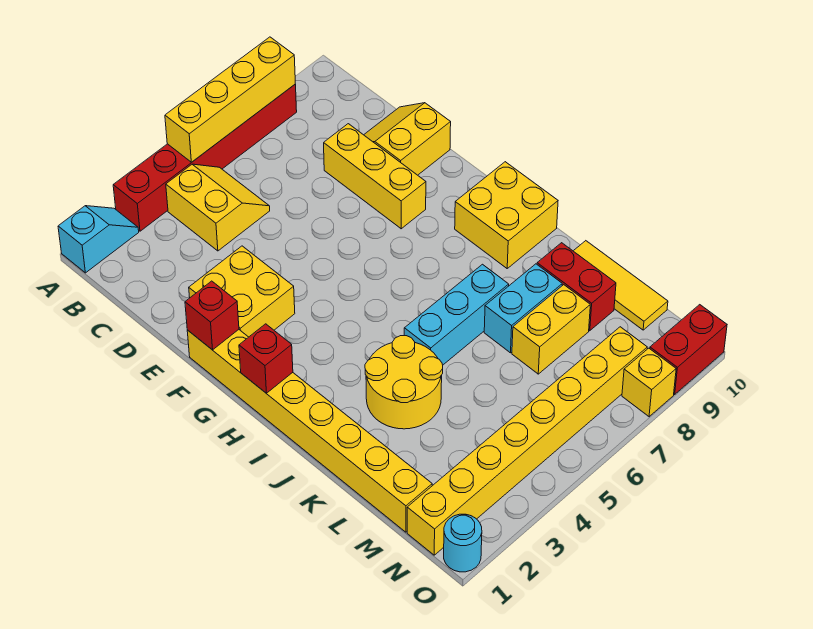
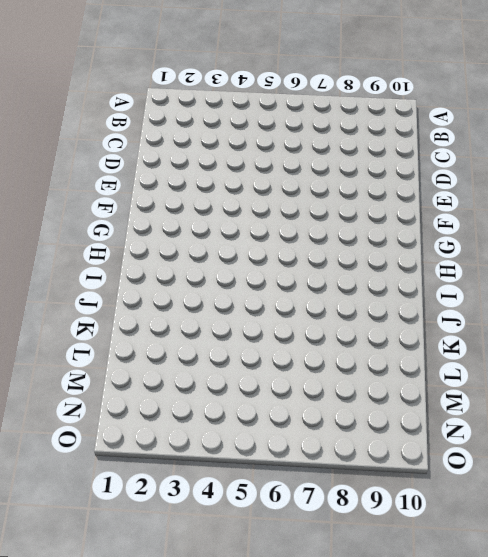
none -> cyan 1x2 slope [58,206,139,273]
none -> red 1x6 brick [113,84,297,231]
none -> yellow 2x2 slope [166,164,270,251]

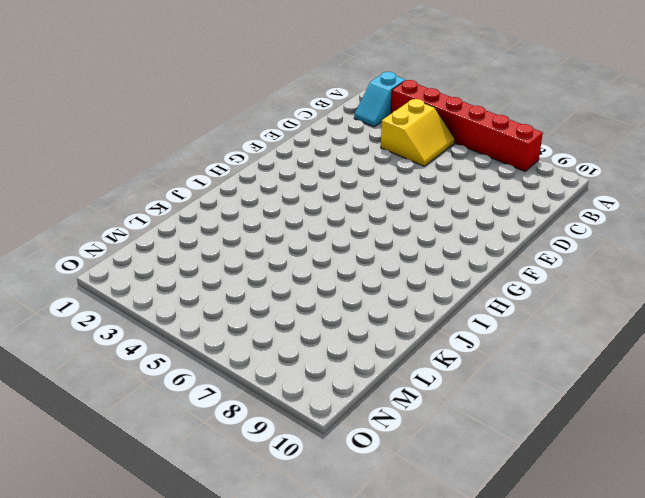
cyan 1x2 slope [354,72,406,127] -> cyan 1x2 slope turned to [58,206,139,273]
none -> yellow 1x3 brick [324,124,426,229]
none -> yellow 2x2 slope [364,103,451,175]
none -> yellow 2x2 brick [189,246,295,337]

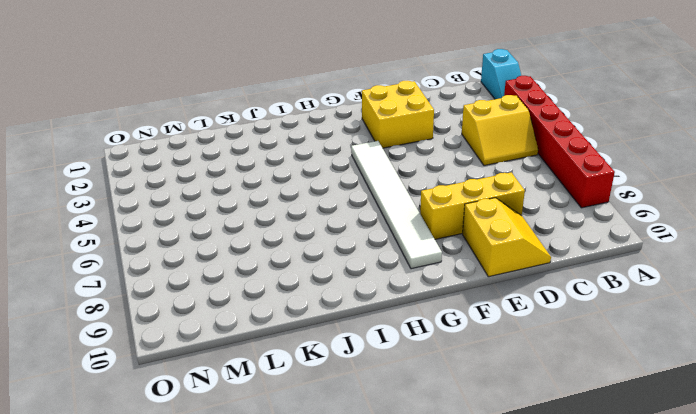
white 1x6 tile [351,141,442,269] -> none
none -> yellow 1x8 brick [187,330,432,532]
none -> yellow 2x2 brick [455,162,558,268]
none -> yellow 2x2 round brick [365,336,443,429]

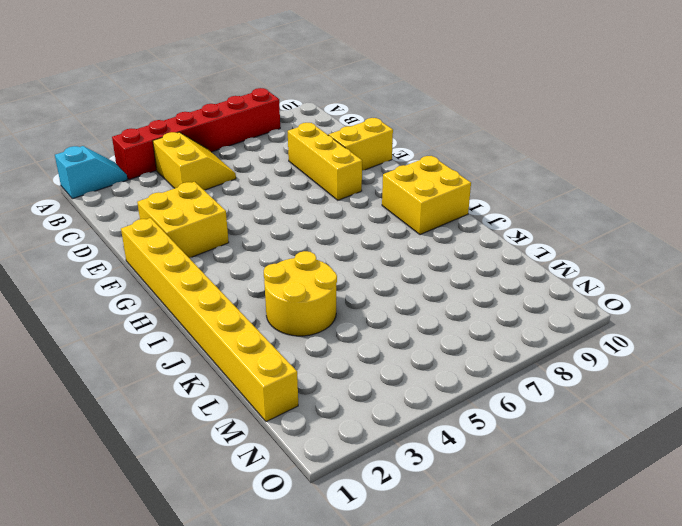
none -> cyan 1x3 brick [404,264,509,365]
none -> cyan 1x2 brick [484,264,562,353]
none -> red 1x2 brick [537,243,616,331]

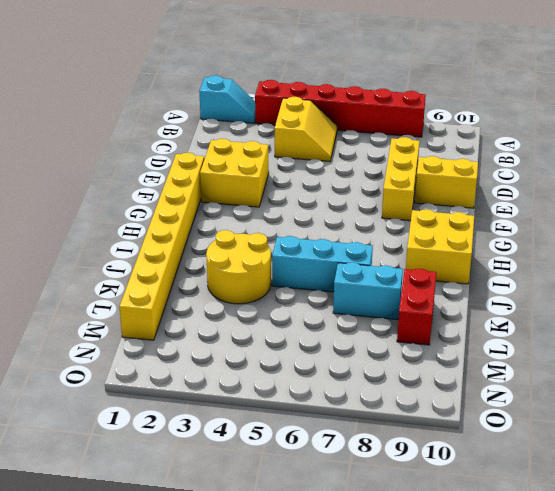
none -> yellow 1x3 tile [574,241,668,330]
none -> yellow 1x2 brick [512,285,590,374]
none -> yellow 1x8 brick [407,327,647,555]

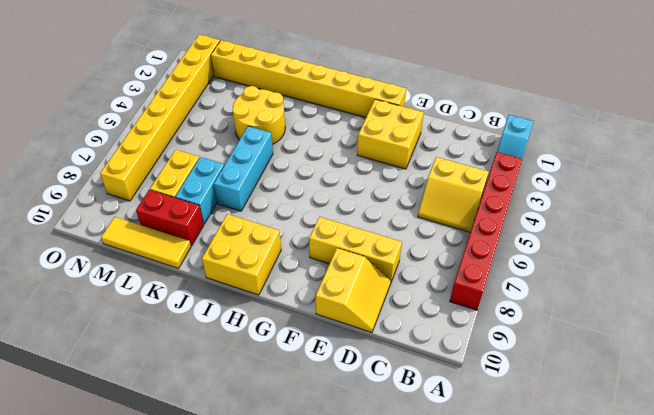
none -> cyan 1x1 round brick [444,514,482,572]
none -> yellow 1x1 brick [622,348,676,417]
none -> red 1x2 brick [650,305,727,394]

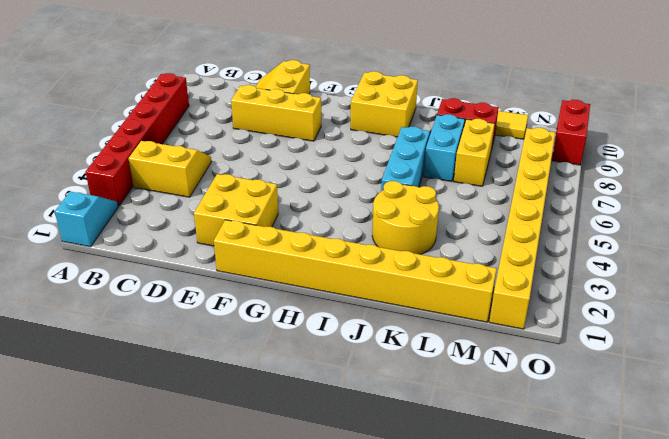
none -> cyan 1x1 round brick [444,514,482,572]
none -> yellow 1x1 brick [622,348,676,417]
none -> yellow 1x4 brick [165,37,295,162]

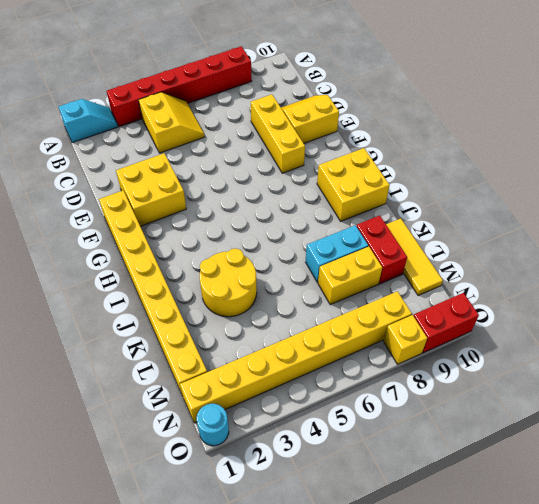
none -> cyan 1x3 brick [404,264,509,365]
none -> yellow 1x4 brick [165,37,295,162]
none -> red 1x1 brick [185,281,239,350]

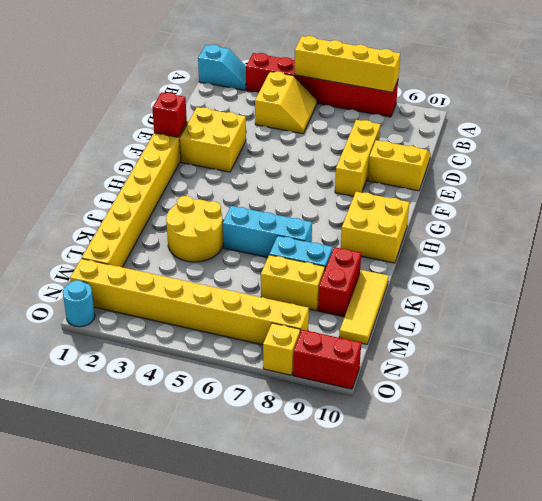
none -> red 1x1 brick [239,324,293,393]

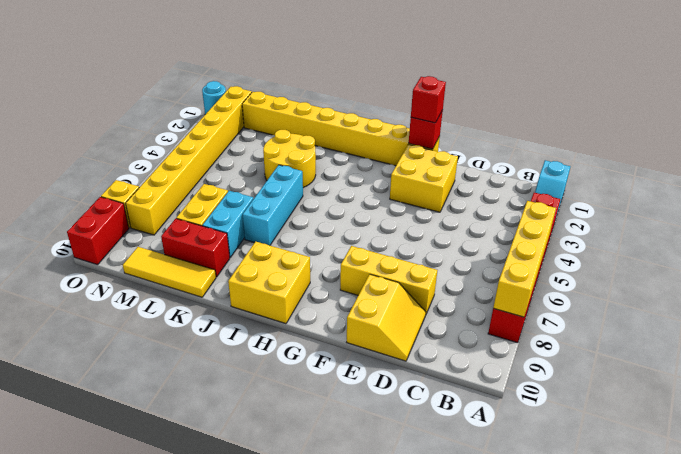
red 1x1 brick [411,76,446,123] -> red 1x1 brick moved to [239,324,293,393]
none -> yellow 2x2 slope [166,164,270,251]

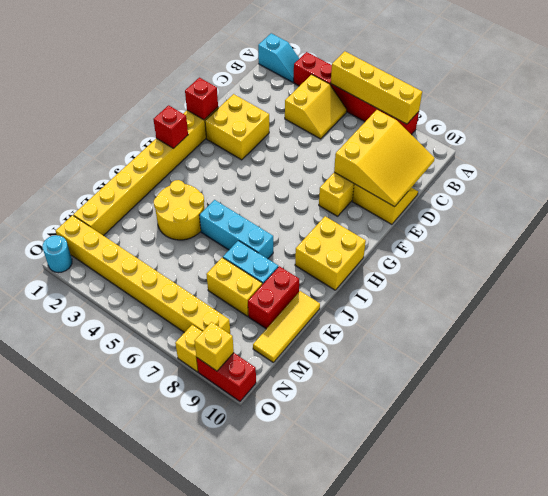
yellow 3x3 slope [334,110,435,207] -> none
yellow 1x1 brick [194,322,234,371] -> none

